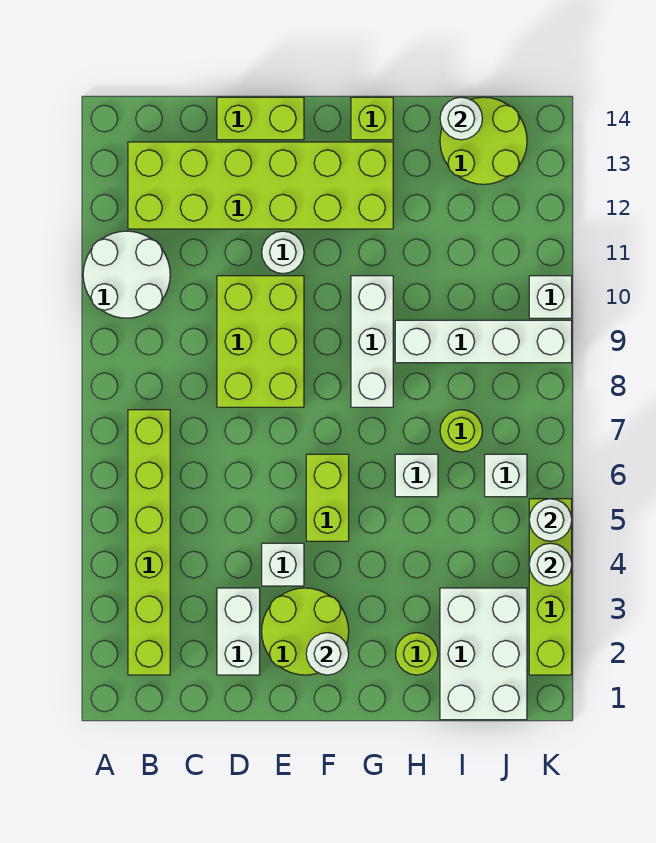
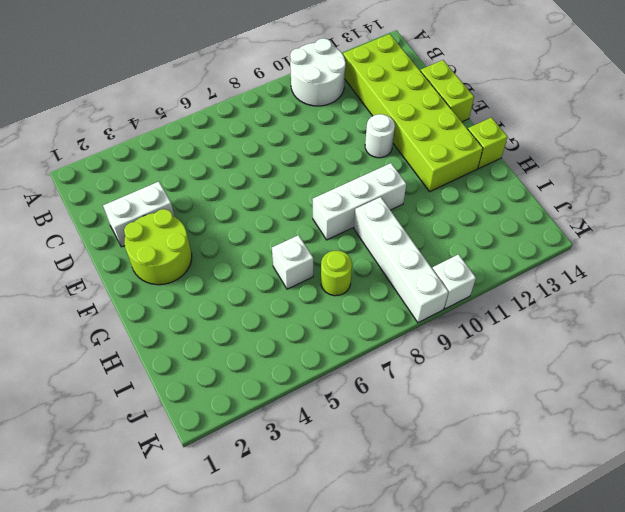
none -> lime 1x6 brick [128,410,170,675]
none -> lime 2x3 brick [217,276,304,407]
none -> white 1x1 brick [262,543,304,586]

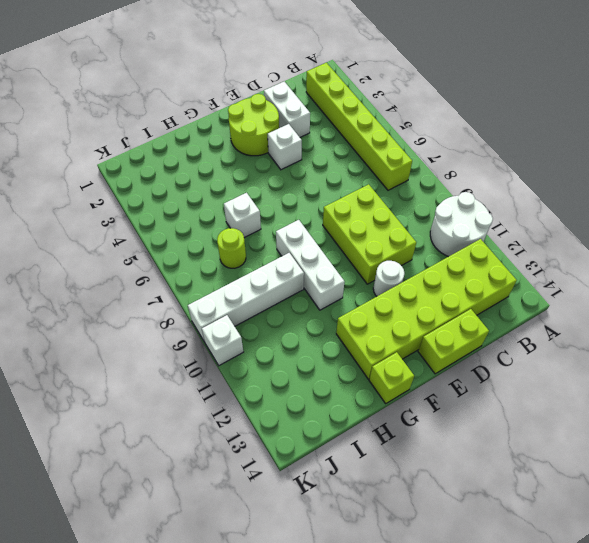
none -> lime 1x2 brick [306,454,349,541]
none -> lime 1x1 round brick [396,633,438,675]
none -> white 2x3 brick [440,588,527,720]

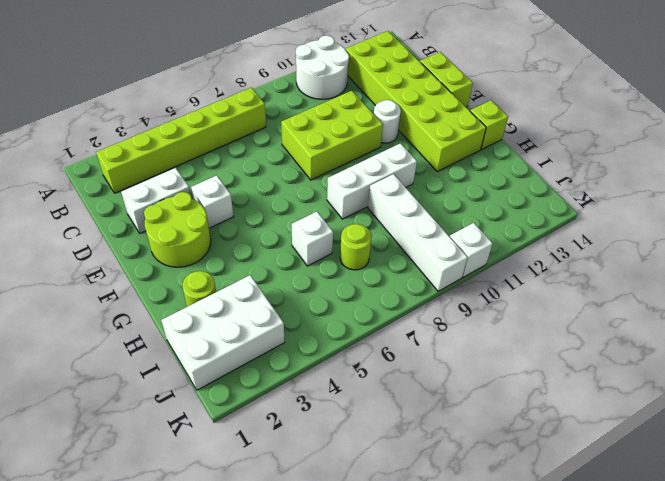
none -> lime 1x2 brick [306,454,349,541]
none -> lime 2x2 round brick [440,97,527,184]
none -> white 1x1 brick [485,454,527,497]

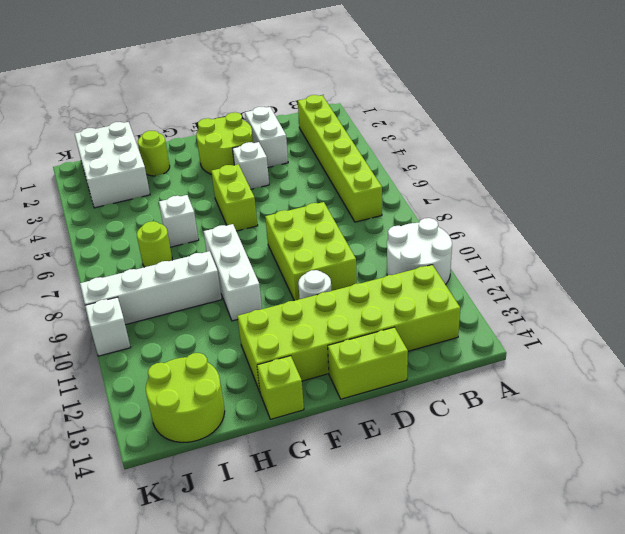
none -> white 1x1 brick [485,454,527,497]
none -> lime 1x4 brick [529,499,572,675]
none -> white 1x1 round brick [306,633,349,675]

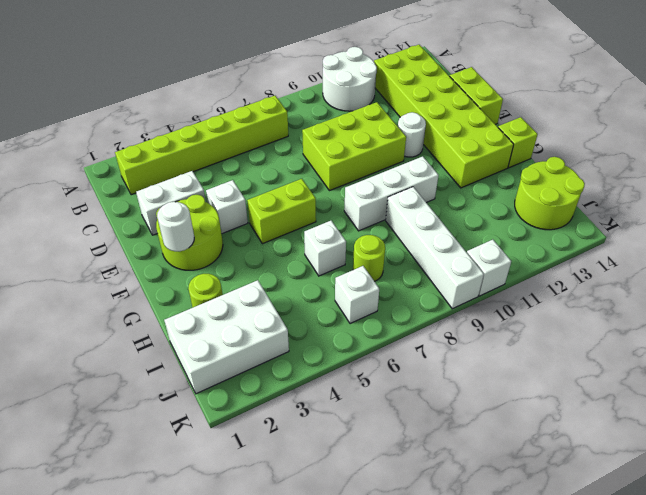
none -> lime 1x4 brick [529,499,572,675]
none -> white 1x1 round brick [440,97,482,140]
none -> white 1x1 round brick [529,543,572,586]

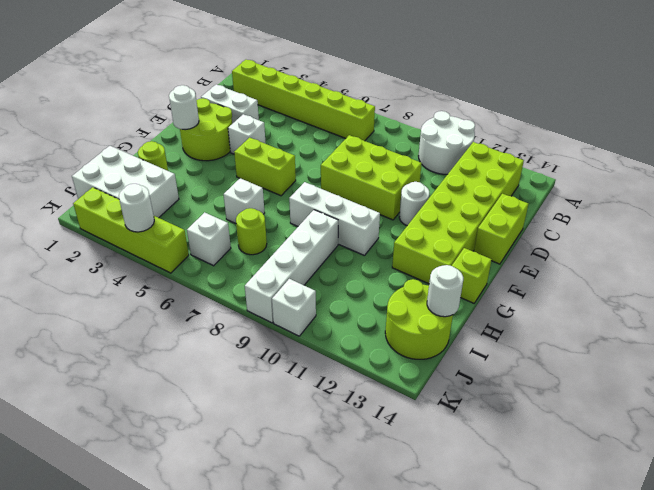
none -> white 1x1 round brick [529,499,572,541]

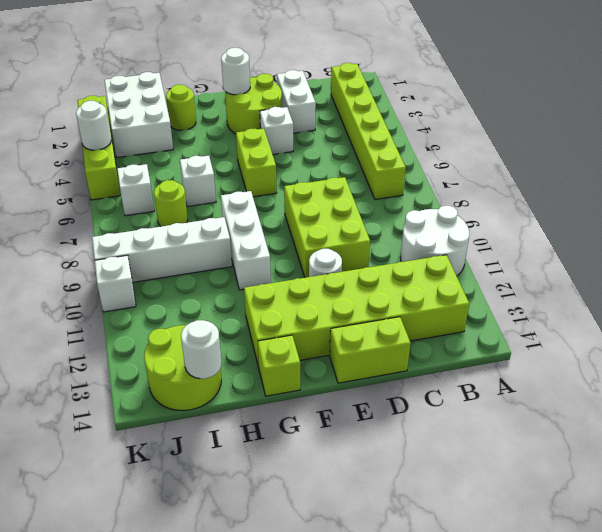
none -> white 1x1 round brick [529,499,572,541]

